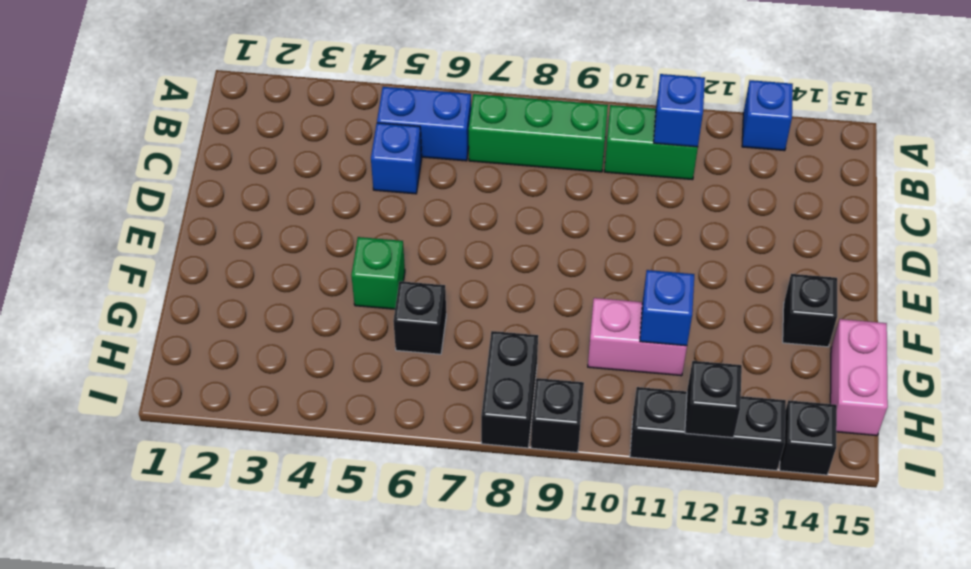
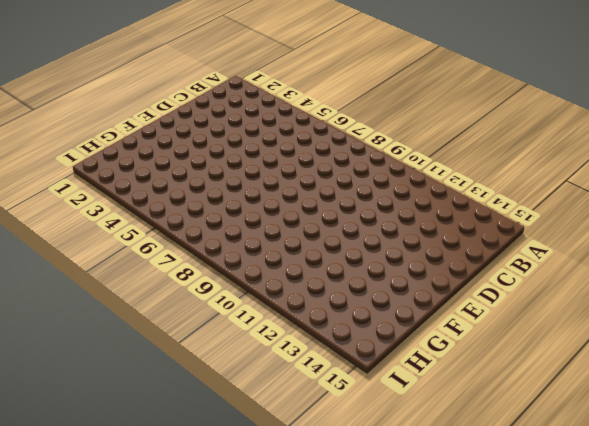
none -> blue 1x1 brick [742,80,793,151]
none -> blue 1x2 brick [377,87,471,161]
none -> green 1x3 brick [469,94,608,172]

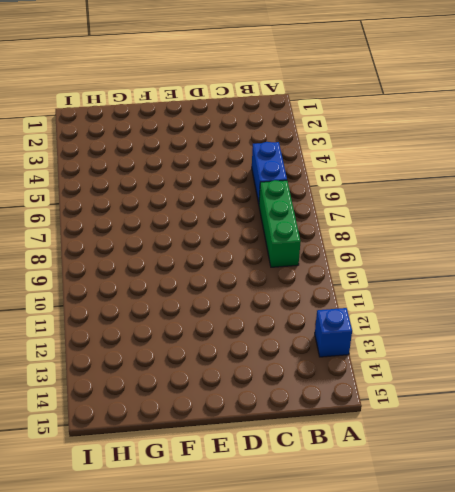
none -> green 1x2 brick [604,105,698,180]
none -> blue 1x1 brick [371,123,422,194]
none -> green 1x1 brick [351,237,405,309]

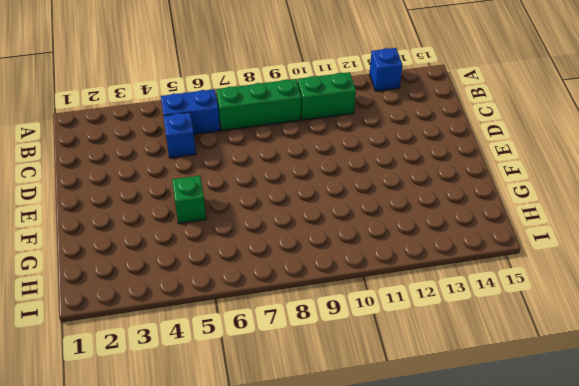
none -> black 1x1 brick [783,274,837,347]
none -> black 1x1 brick [393,281,446,354]
none -> pink 1x2 brick [588,298,687,376]

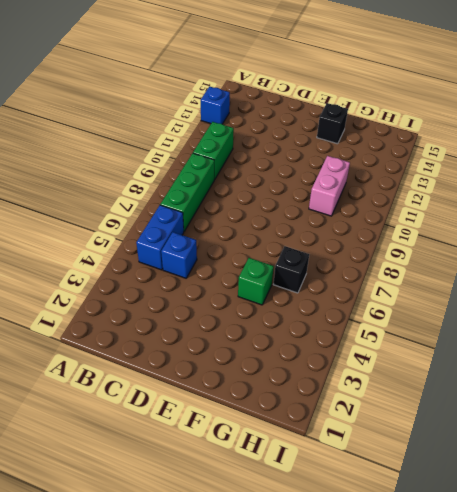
none -> pink 1x2 brick [830,319,888,436]
none -> black 1x2 brick [481,331,538,448]
none -> black 1x1 brick [531,378,584,453]

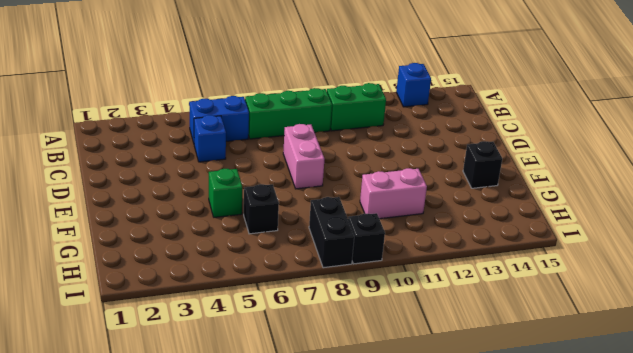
pink 1x2 brick [283,124,324,189] -> pink 1x2 brick moved to [830,319,888,436]
none -> black 1x3 brick [630,387,786,471]
none -> black 1x1 brick [780,400,837,475]
none -> blue 1x1 brick [654,74,705,147]

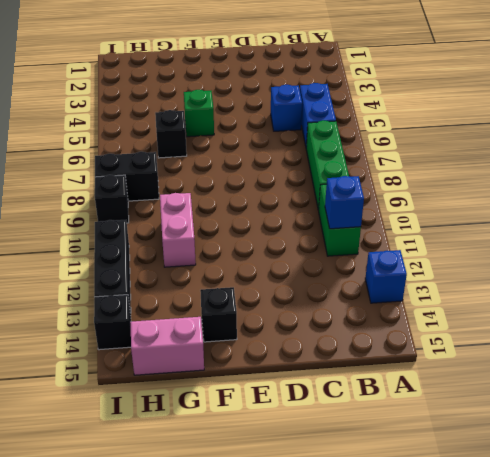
none -> blue 1x1 brick [640,270,694,346]
none -> black 1x1 brick [685,361,742,438]

